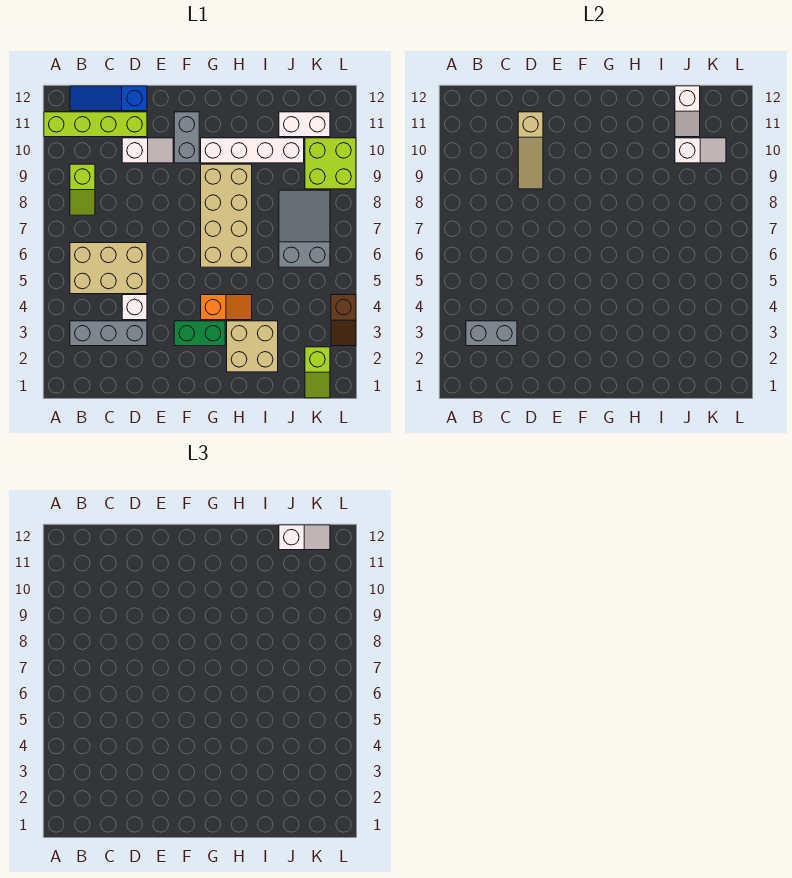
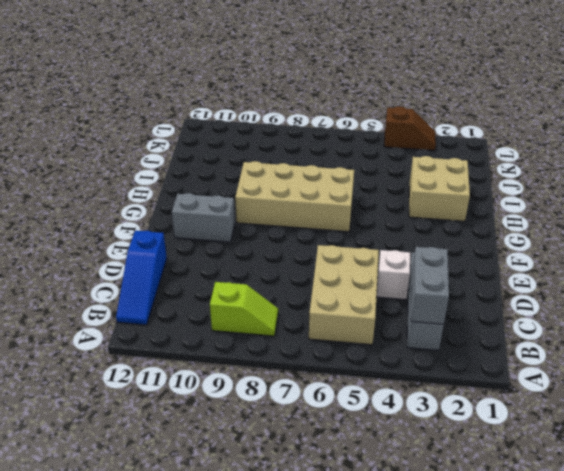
none -> lime 1x4 brick [44,112,147,137]
none -> white 1x2 slope [122,138,173,163]
none -> green 1x2 brick [174,321,225,346]

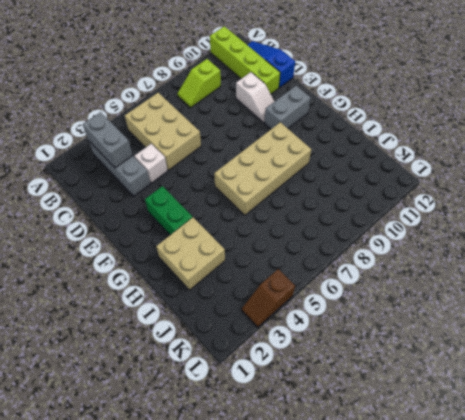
none -> orange 1x2 slope [201,295,252,320]
none -> white 1x4 brick [201,138,304,163]
none -> grey 2x3 slope [279,190,330,267]

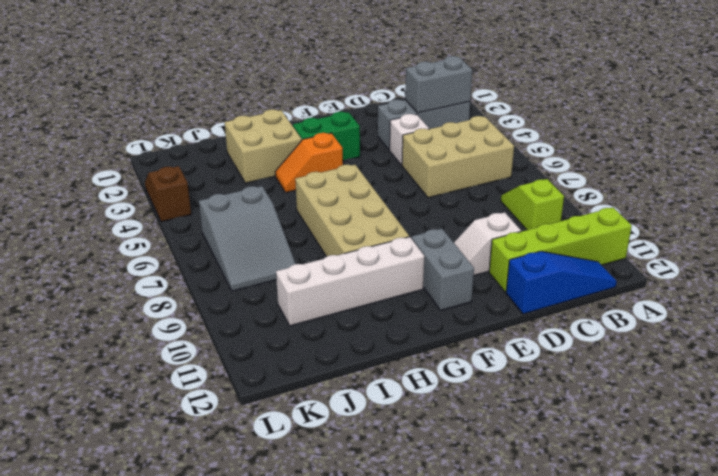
none -> white 1x2 brick [279,112,330,137]
none -> lime 1x2 slope [305,347,330,398]
none -> lime 2x2 brick [305,138,356,189]

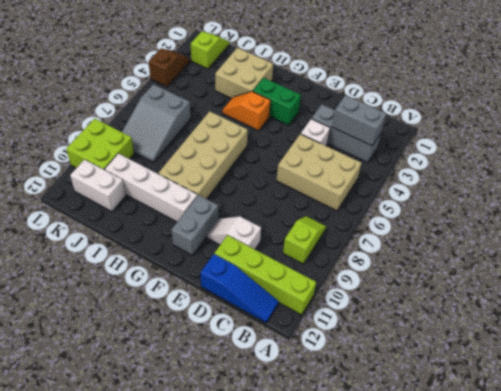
none -> tan 1x3 slope [518,112,543,189]
none -> white 1x2 slope [675,138,726,163]
none -> white 1x2 slope [675,86,700,137]

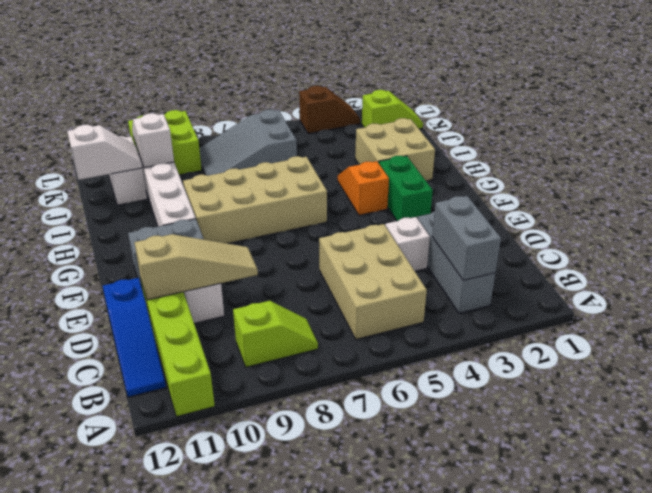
none -> white 1x2 slope [279,525,330,550]

